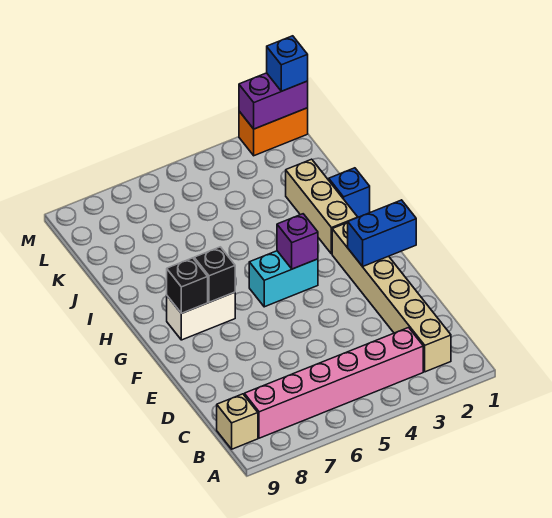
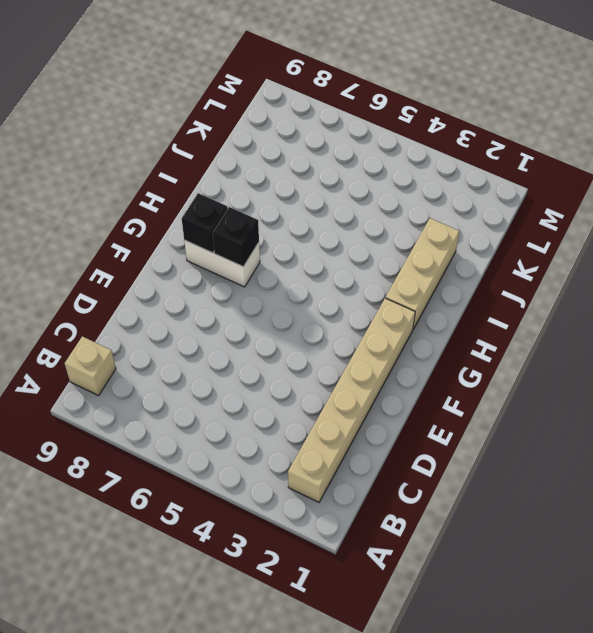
none -> pink 1x6 brick [244,328,423,438]
none -> cyan 1x2 brick [249,251,318,307]
none -> blue 1x1 brick [329,168,370,217]

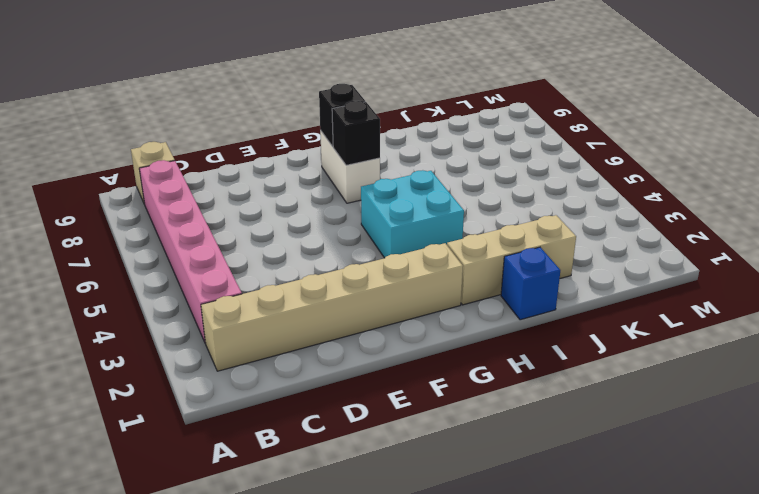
cyan 2x2 brick [361,170,464,258] -> cyan 1x2 brick [249,251,318,307]
none -> orange 1x2 brick [239,108,308,156]
none -> blue 1x2 brick [348,200,416,267]
none -> purple 1x1 brick [277,214,318,269]

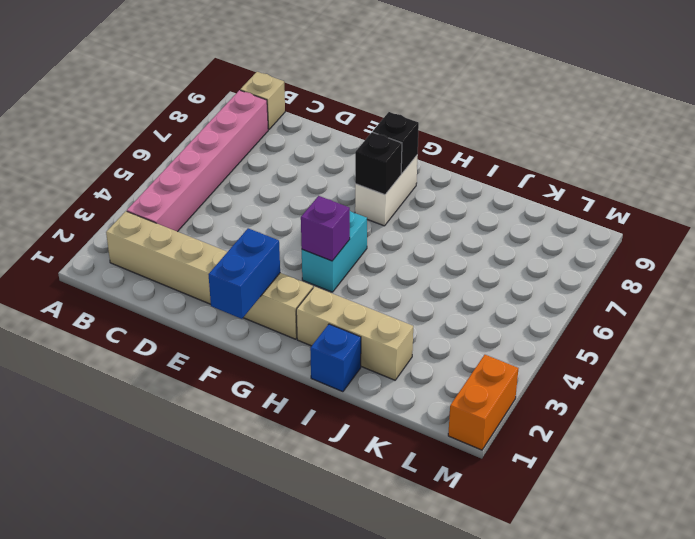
none -> purple 1x2 brick [239,73,308,129]
none -> blue 1x1 brick [267,36,308,91]

